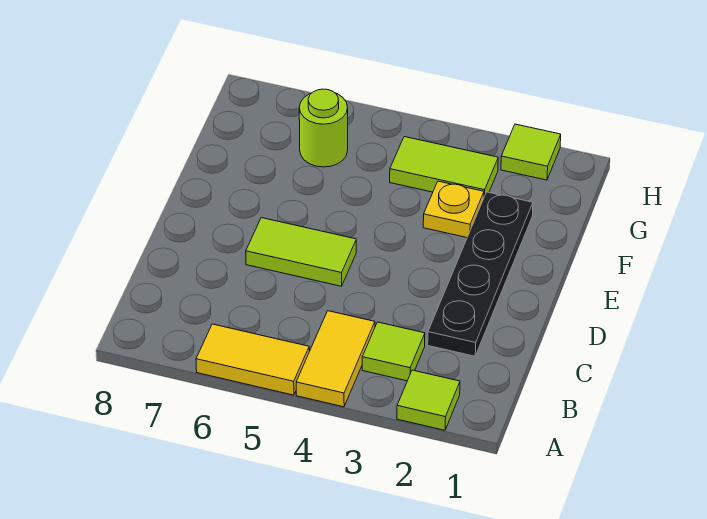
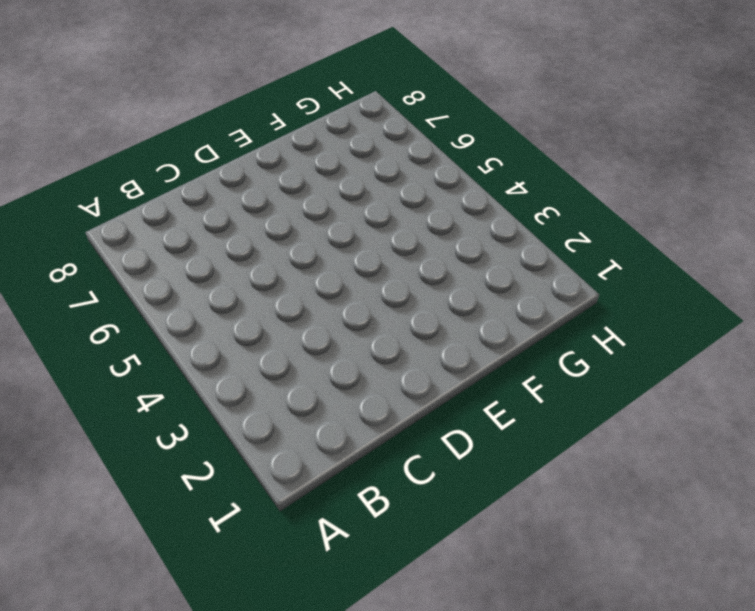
none -> lime 1x1 tile [397,370,460,430]
none -> yellow 1x2 tile [296,311,375,407]

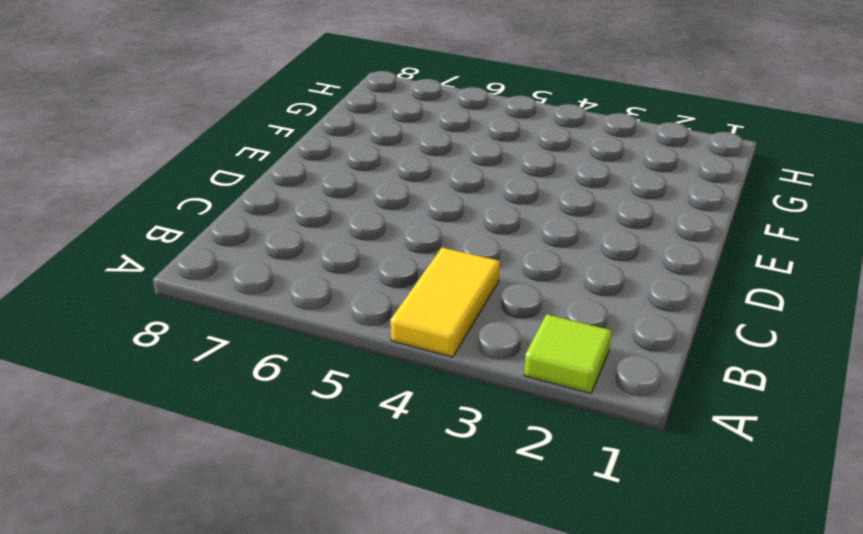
none -> yellow 1x2 tile [196,324,309,395]
none -> lime 1x1 tile [362,322,425,381]

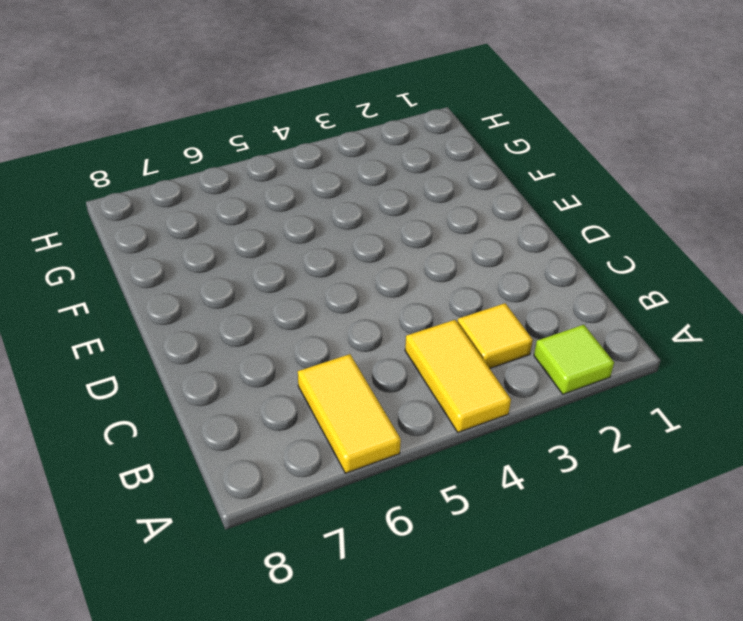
yellow 1x2 tile [298,354,401,473] -> yellow 1x2 tile turned to [196,324,309,395]
yellow 1x1 tile [457,303,533,368] -> lime 1x1 tile [362,322,425,381]
none -> black 1x4 plate [428,192,533,356]
none -> lime 1x2 tile [246,218,356,286]

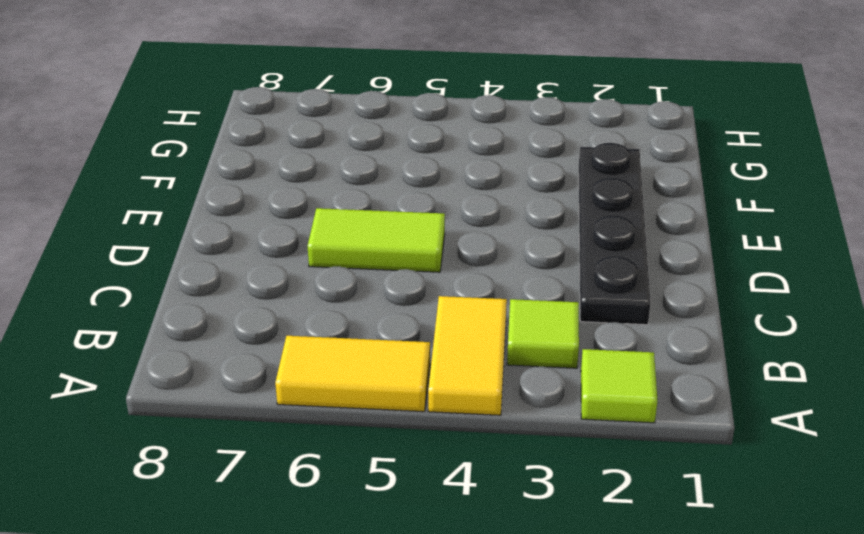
none -> yellow 1x1 plate [423,181,484,238]
none -> lime 1x2 tile [390,137,498,196]

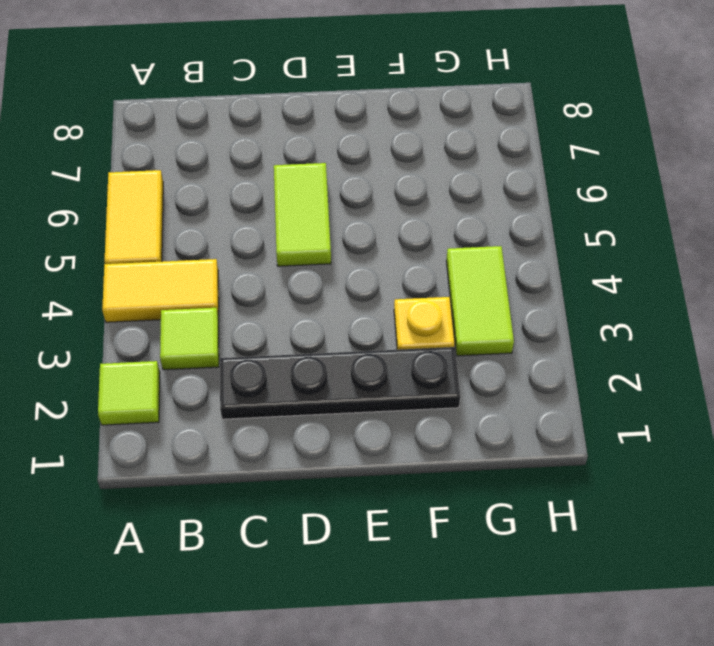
none -> lime 1x1 round brick [299,89,348,167]
none -> lime 1x1 tile [501,124,561,180]

